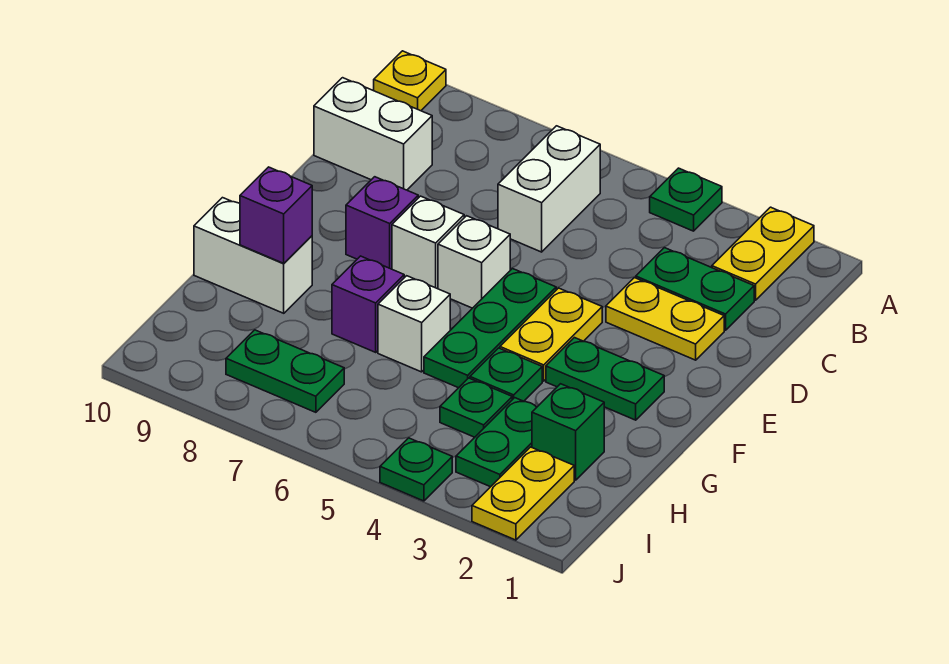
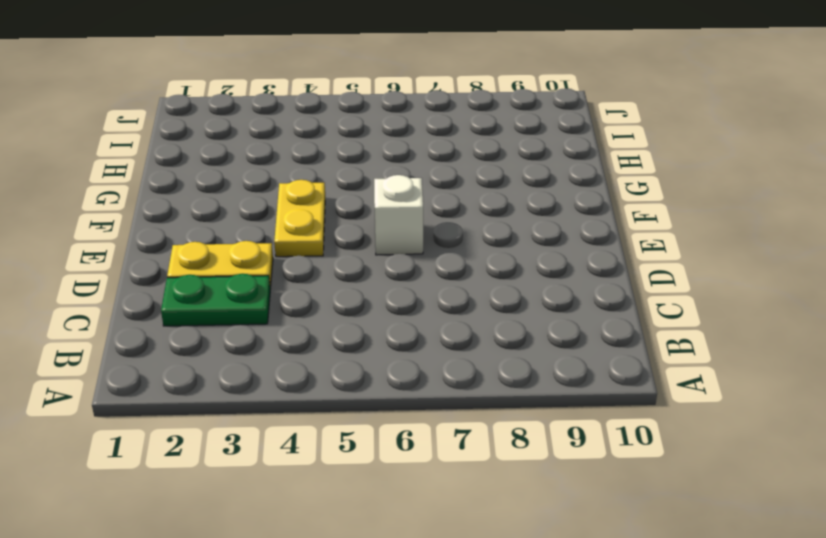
none -> yellow 1x2 plate [712,207,814,300]
none -> green 1x1 plate [650,168,722,231]
none -> yellow 1x1 plate [374,51,446,111]

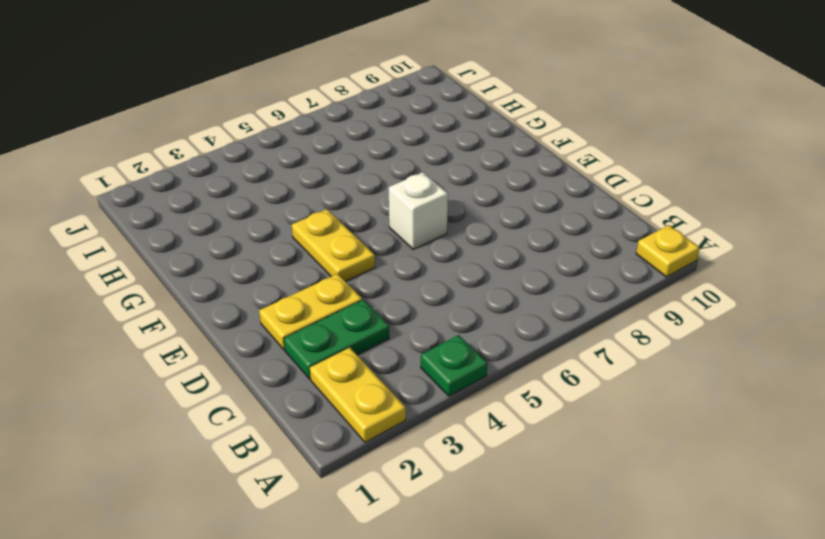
none -> white 1x2 brick [498,126,600,252]
none -> white 1x2 brick [314,78,432,190]
none -> green 1x3 plate [424,269,556,388]

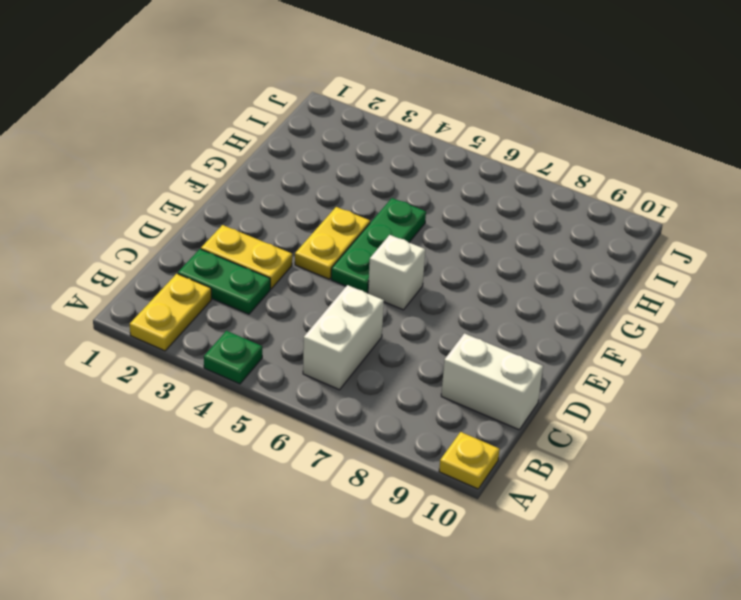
none -> white 1x1 brick [392,196,464,289]
none -> purple 1x1 brick [346,177,418,269]
none -> green 1x2 plate [546,338,664,420]

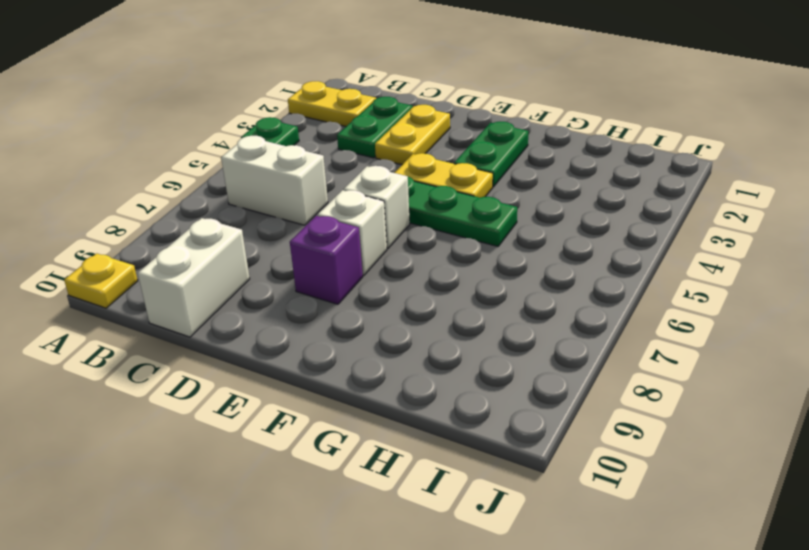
none -> green 1x1 plate [470,348,542,401]
none -> white 1x1 brick [378,276,450,372]
none -> purple 1x1 brick [332,256,404,352]

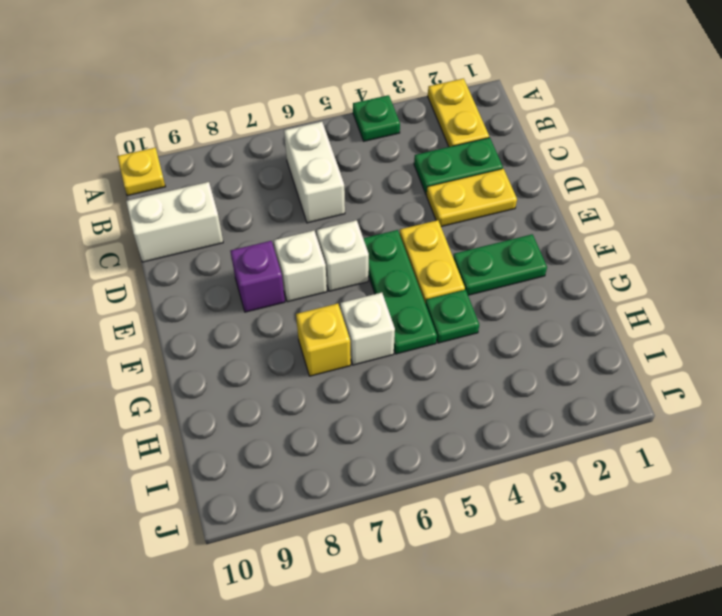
yellow 1x1 brick [296,304,351,376] -> purple 1x1 brick [332,256,404,352]
none -> white 1x2 brick [194,198,312,313]
none -> green 1x1 brick [532,384,604,480]
none -> green 1x2 plate [456,398,537,487]

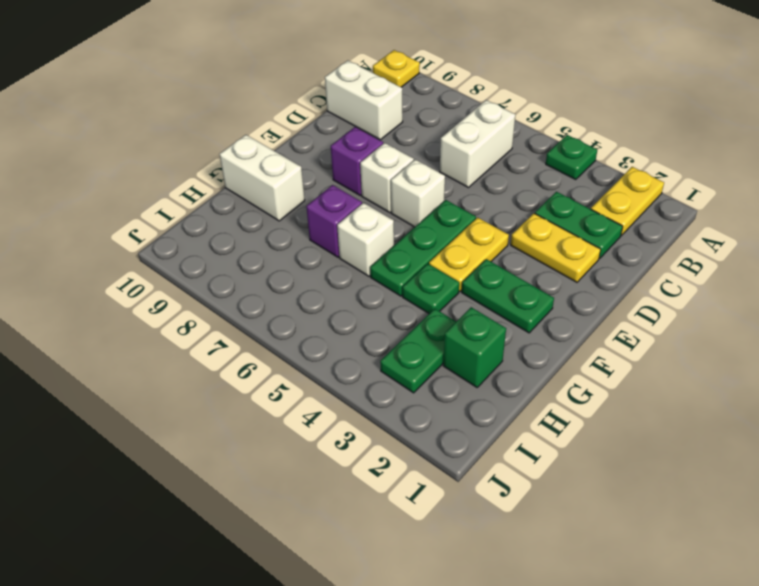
none -> green 1x1 plate [440,378,512,437]
none -> yellow 1x2 plate [472,447,574,540]
none -> green 1x2 plate [226,330,344,412]

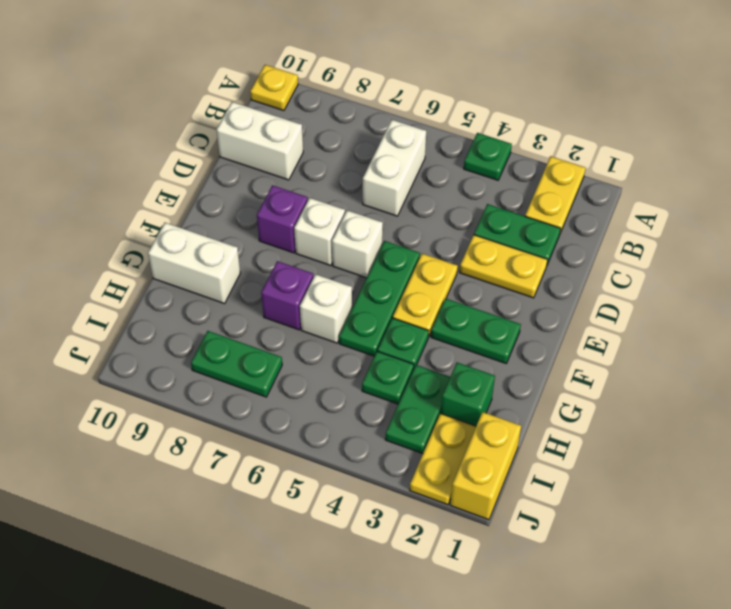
yellow 1x2 brick [450,412,521,520] -> none
none -> green 1x1 plate [380,438,452,501]
none -> purple 1x1 brick [240,167,312,263]

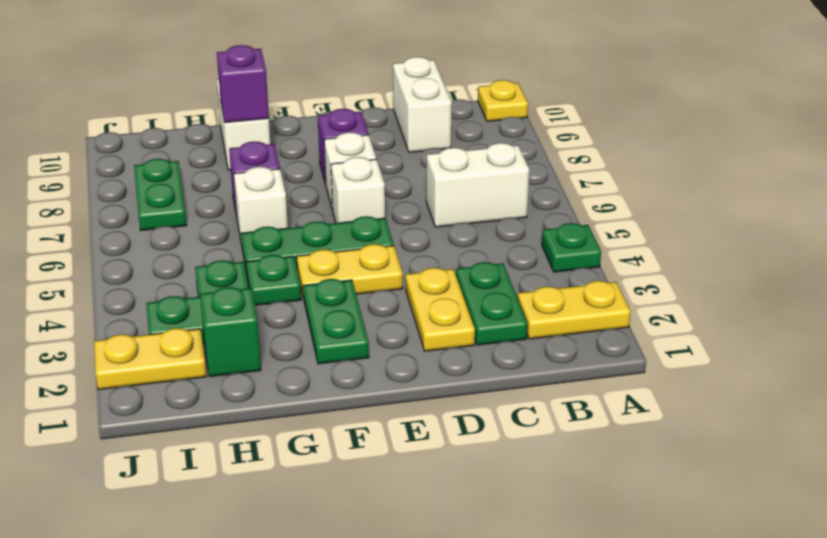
none -> green 1x1 plate [380,438,452,501]

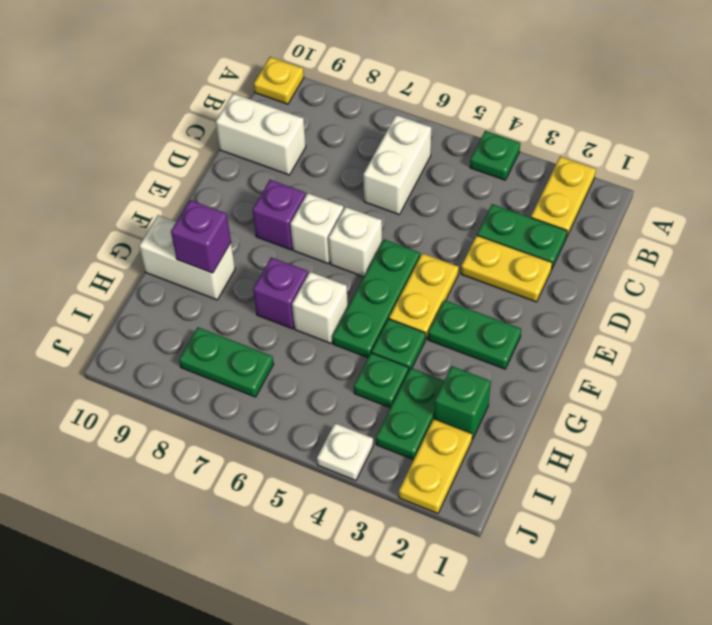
white 1x1 plate [317,423,373,481] -> green 1x1 plate [380,438,452,501]

